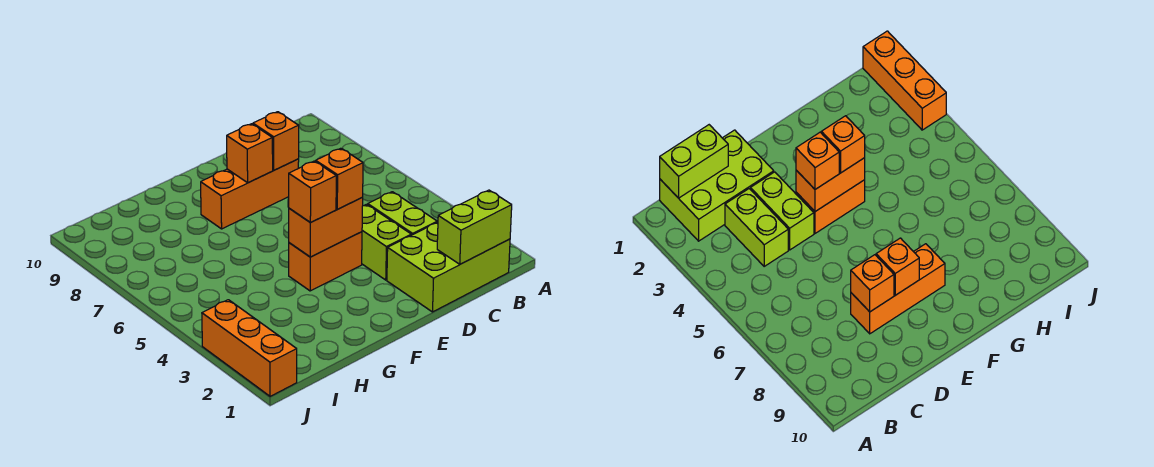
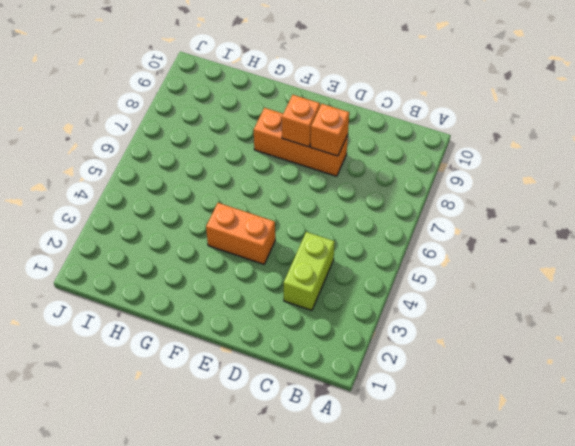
none -> lime 2x3 brick [387,222,510,312]
none -> lime 1x2 brick [362,204,411,280]
none -> orange 1x3 brick [202,300,297,396]

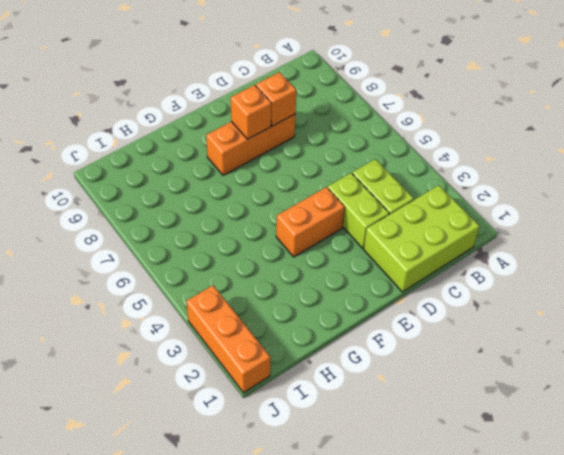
none -> lime 1x2 brick [437,190,512,264]
none -> orange 1x2 brick [289,198,363,257]
none -> orange 1x1 brick [316,148,363,209]

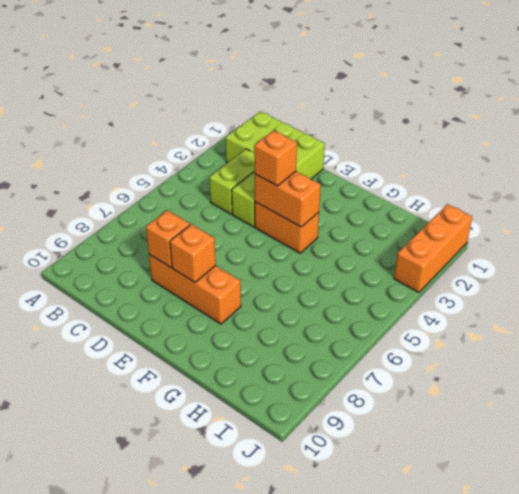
none -> lime 1x2 brick [437,190,512,264]
none -> orange 1x1 brick [289,161,336,223]

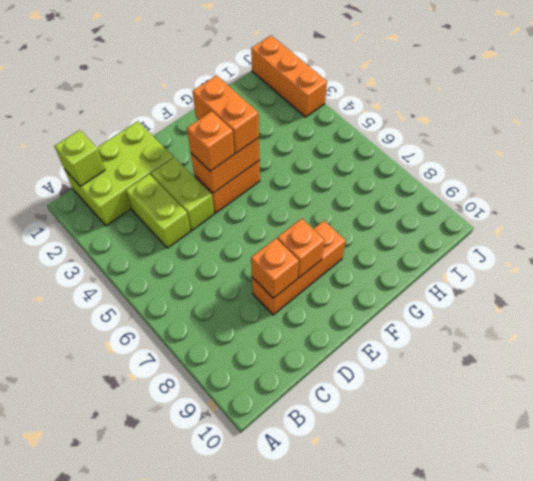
lime 1x1 brick [55,130,105,187] -> lime 1x2 brick [437,190,512,264]
orange 1x2 brick [192,75,259,153] -> orange 1x1 brick [289,161,336,223]

